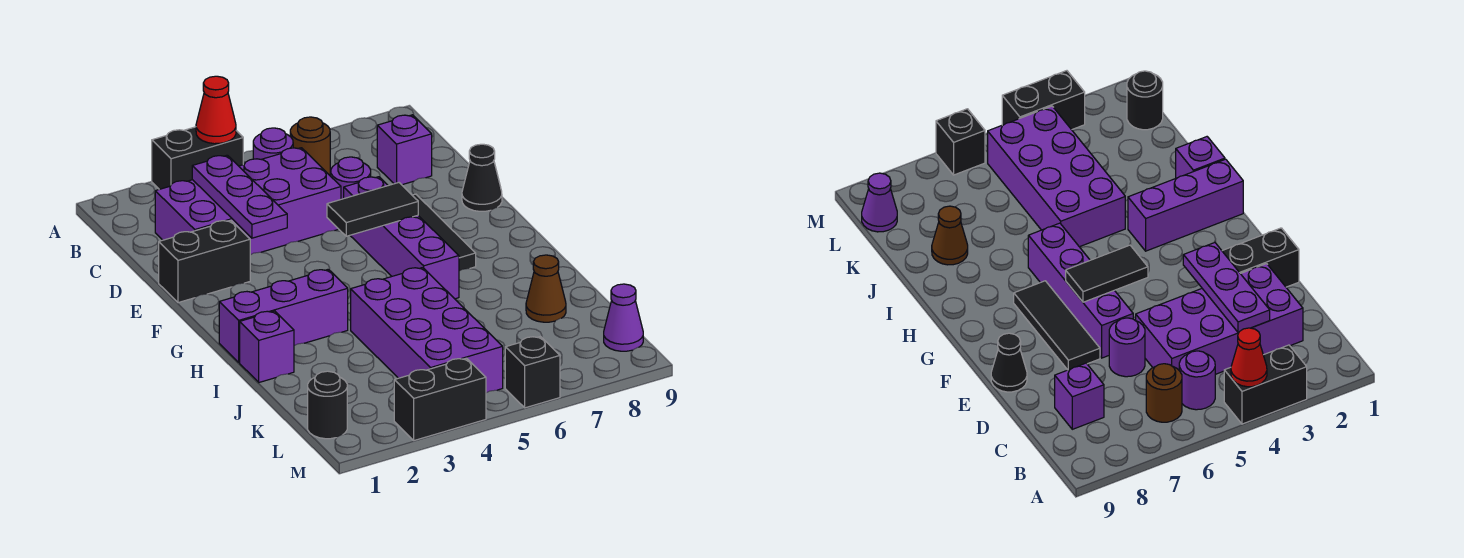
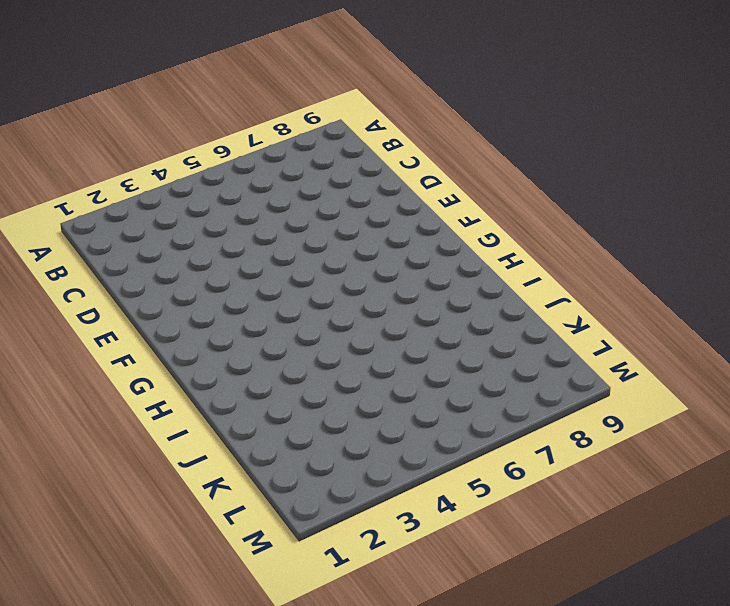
none -> black 1x2 brick [152,127,243,189]
none -> purple 1x1 round brick [253,128,293,159]
none -> brown 1x1 round brick [290,117,330,175]

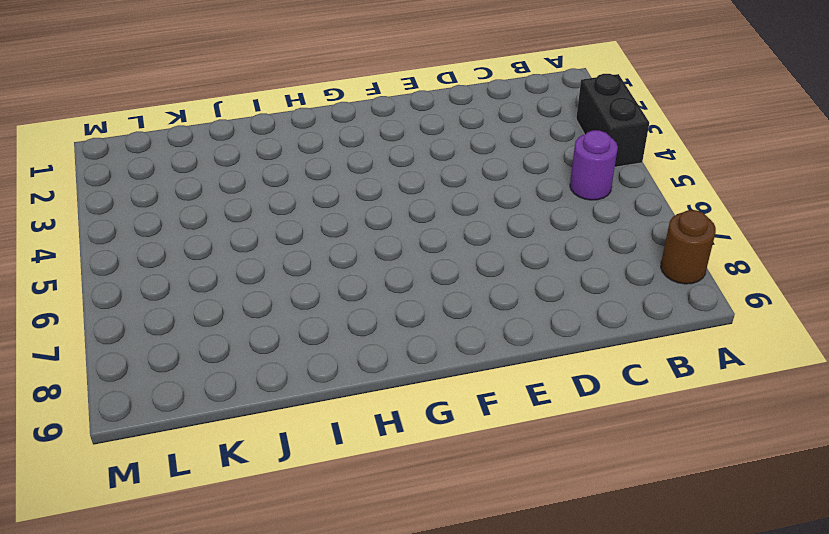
brown 1x1 round brick [661,210,716,284] -> brown 1x1 round brick moved to [290,117,330,175]
none -> purple 2x4 brick [155,148,341,255]
none -> purple 1x1 brick [377,115,432,185]
none -> purple 1x1 round brick [331,157,371,199]

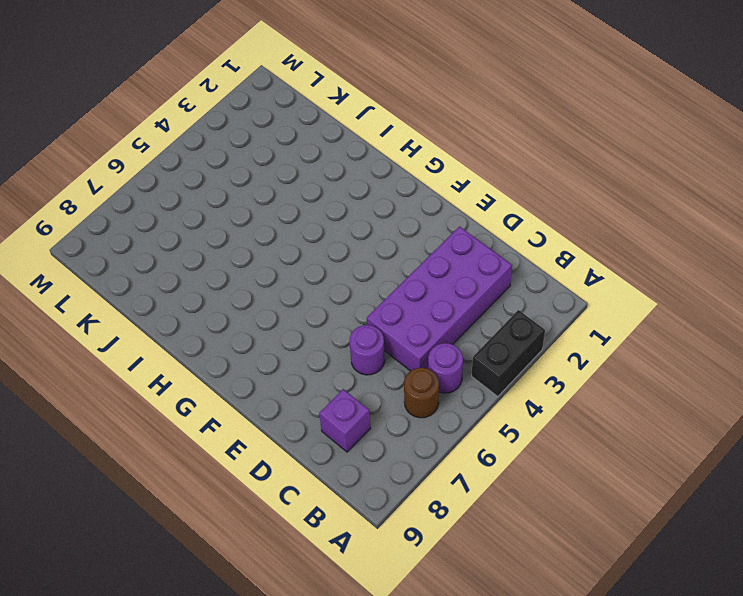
none -> black 1x2 brick [159,220,250,303]
none -> purple 1x4 brick [344,177,459,299]
none -> black 1x3 tile [412,194,476,271]

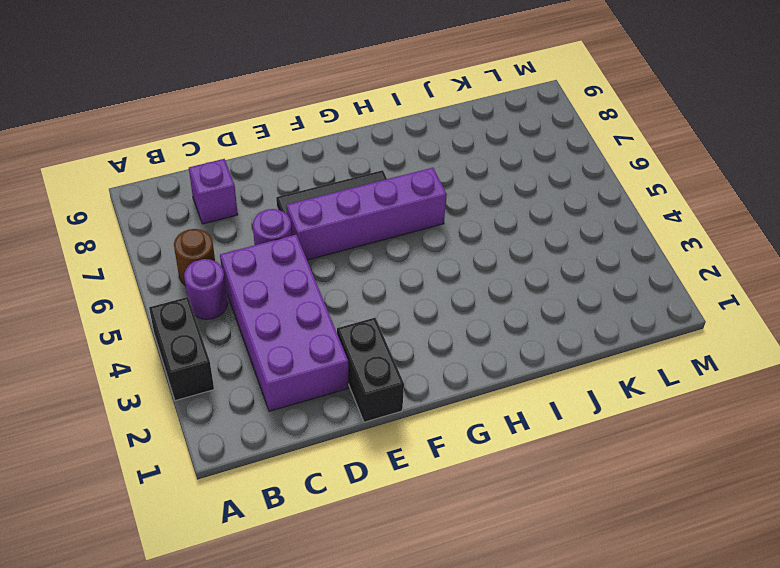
none -> black 1x1 cone [462,144,502,211]
none -> purple 1x3 brick [219,269,348,362]
none -> purple 1x1 brick [240,311,294,382]

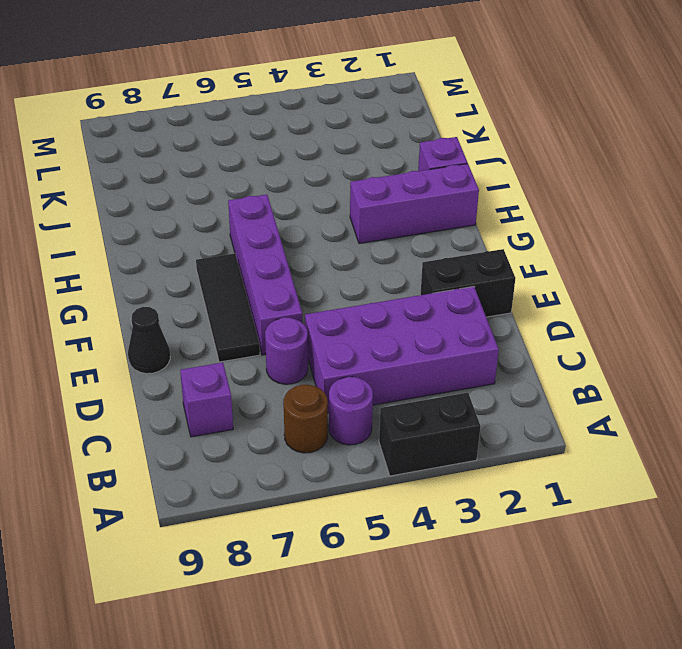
none -> purple 2x4 brick [351,268,503,393]
none -> brown 1x1 cone [526,255,566,322]
none -> black 1x1 round brick [308,371,347,439]

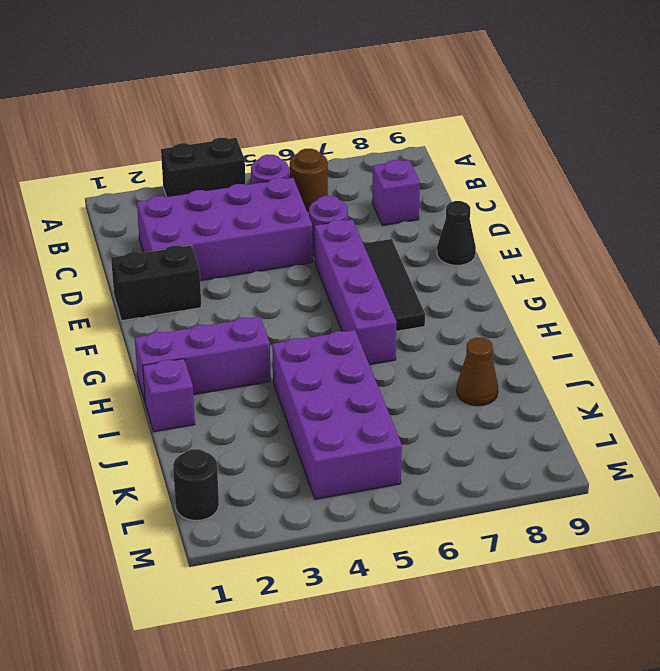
none -> purple 1x1 cone [604,284,643,351]
none -> black 1x2 brick [394,358,486,441]
none -> black 1x1 brick [505,337,560,408]

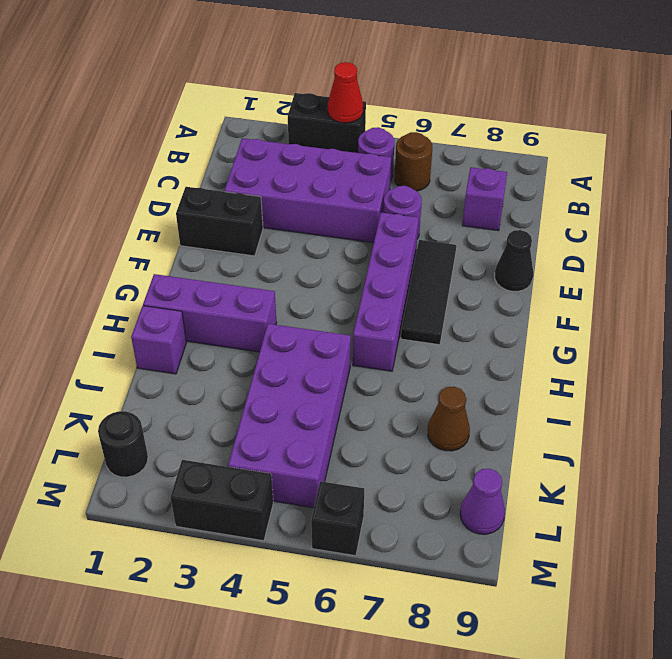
none -> purple 1x3 plate [192,155,287,238]
none -> black 1x2 tile [327,183,418,236]

